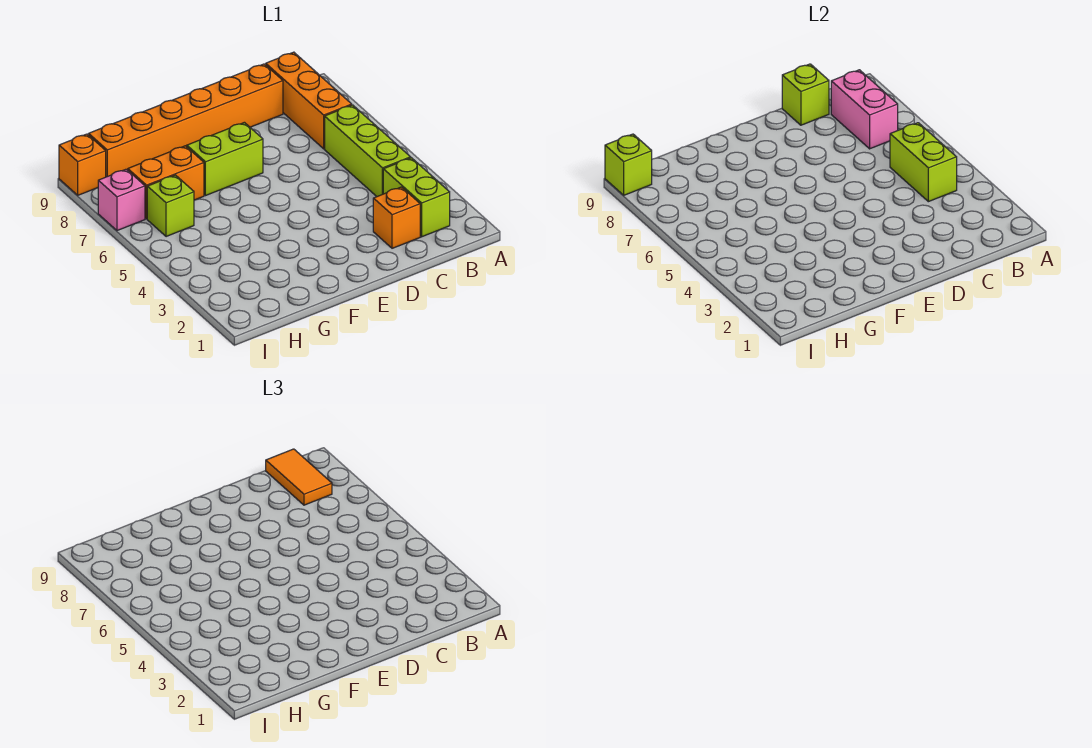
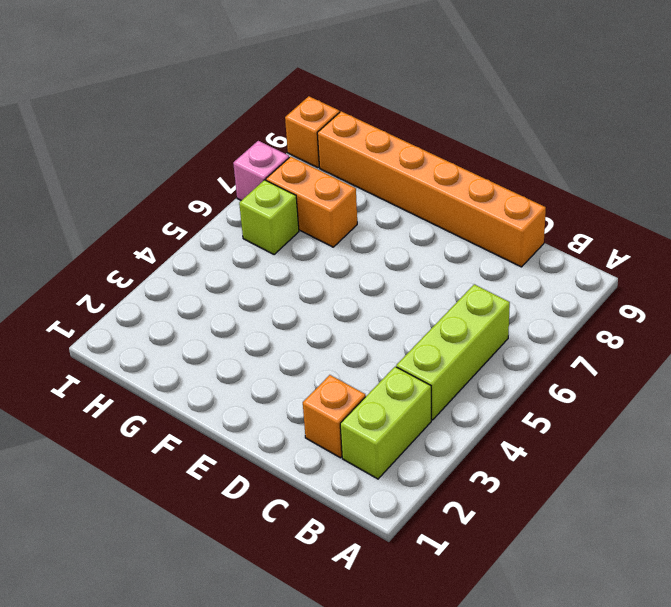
none -> orange 1x3 brick [266,52,352,149]
none -> lime 1x2 brick [187,122,263,196]
none -> lime 1x2 brick [890,123,957,202]

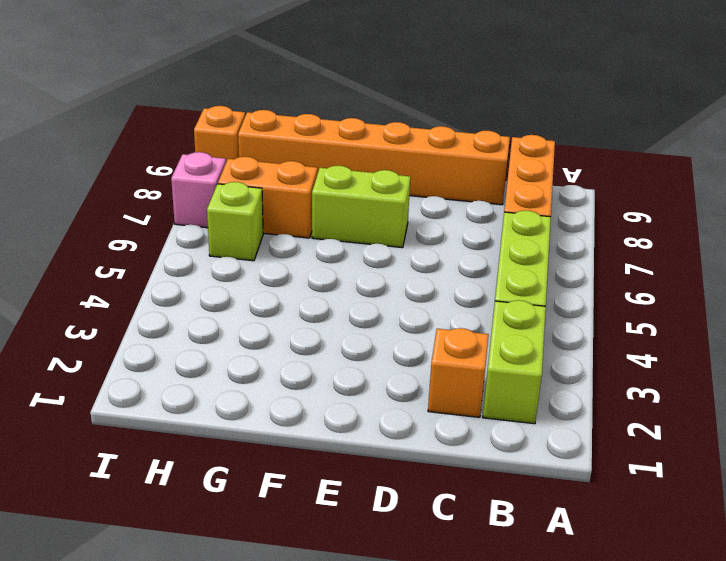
none -> lime 1x2 brick [890,123,957,202]
none -> pink 1x2 brick [831,70,898,149]
none -> lime 1x1 brick [782,64,829,125]

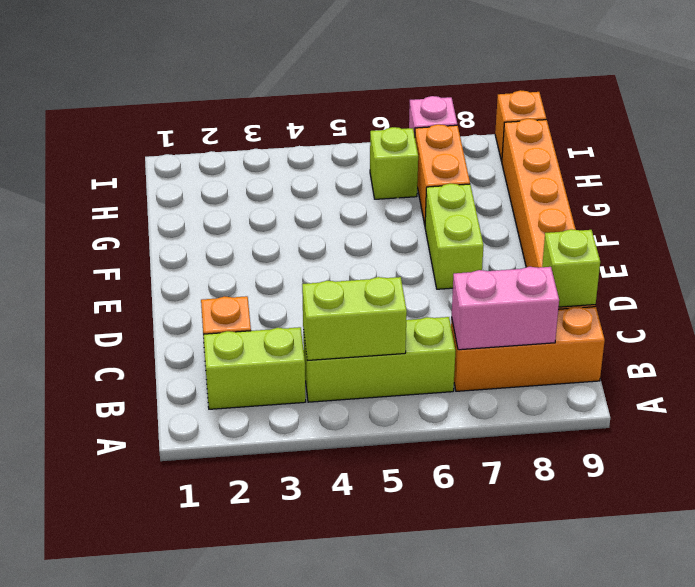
none -> lime 1x1 brick [605,134,652,195]
none -> orange 1x2 tile [266,449,332,505]

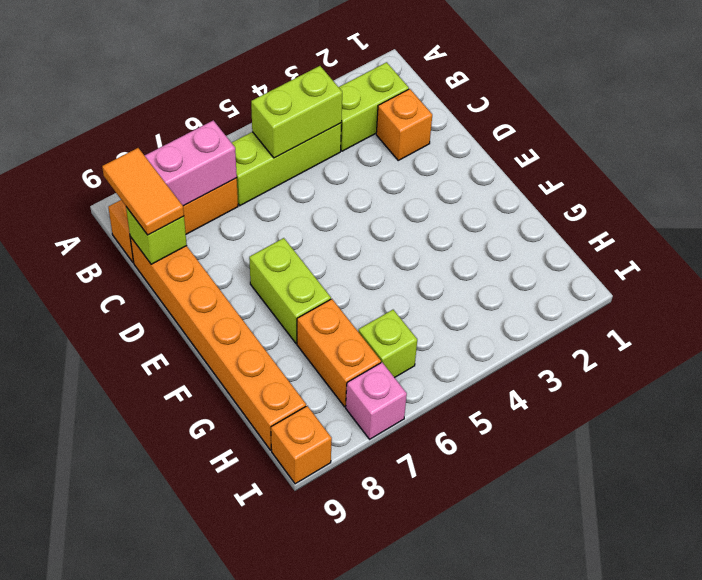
orange 1x2 tile [102,148,184,235] -> orange 1x2 tile turned to [266,449,332,505]
none -> lime 1x1 brick [605,134,652,195]

